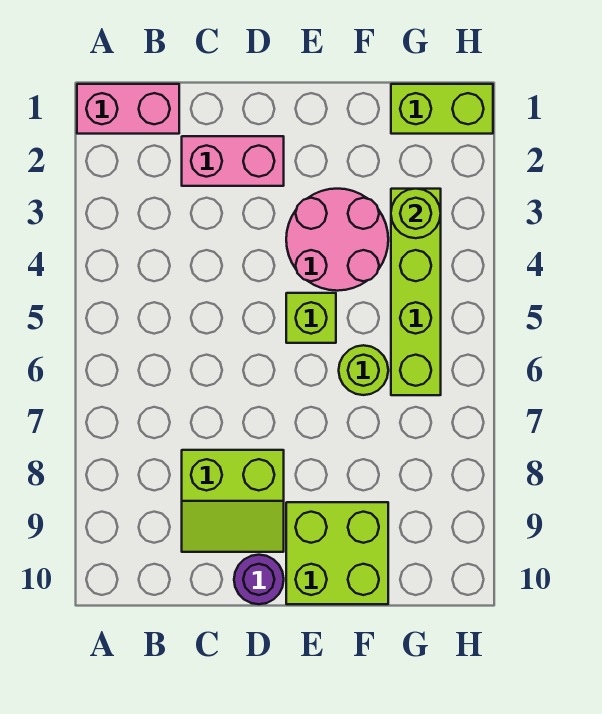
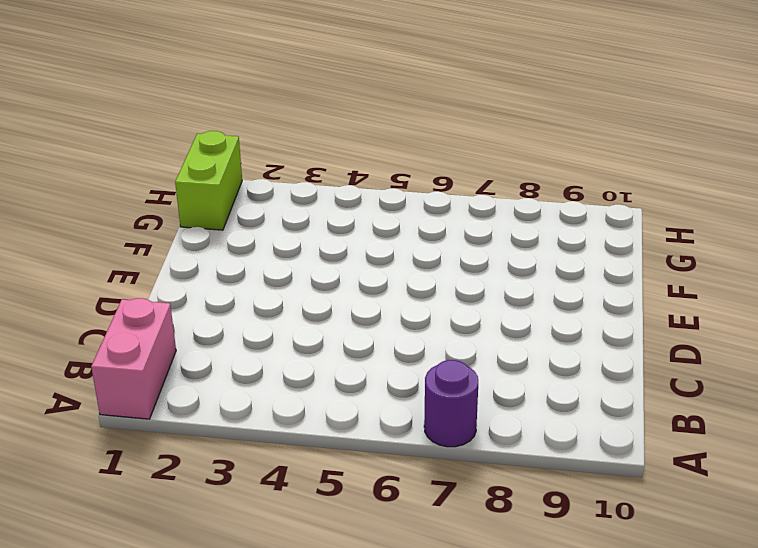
purple 1x1 round brick [424,360,478,447] -> purple 1x1 round brick moved to [234,555,284,604]
none -> pink 1x2 brick [182,136,284,186]
none -> lime 2x2 slope [182,450,284,552]

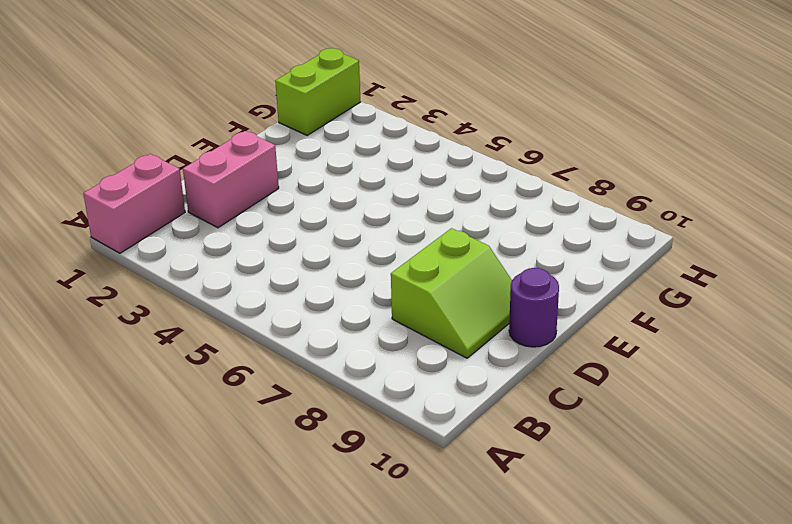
none -> pink 2x2 round brick [286,189,388,291]
none -> lime 1x1 brick [286,293,336,343]

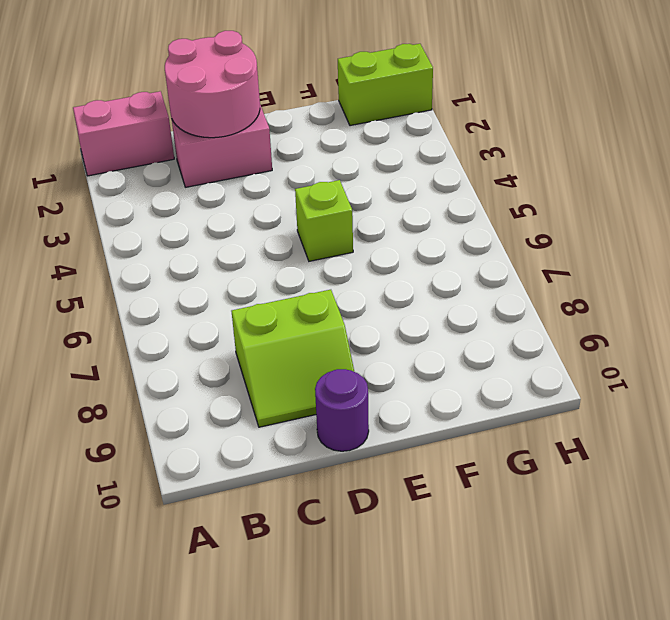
pink 2x2 round brick [165,31,260,138] -> pink 2x2 round brick moved to [286,189,388,291]
none -> lime 2x2 brick [286,502,388,604]
none -> lime 1x1 round brick [339,345,388,395]

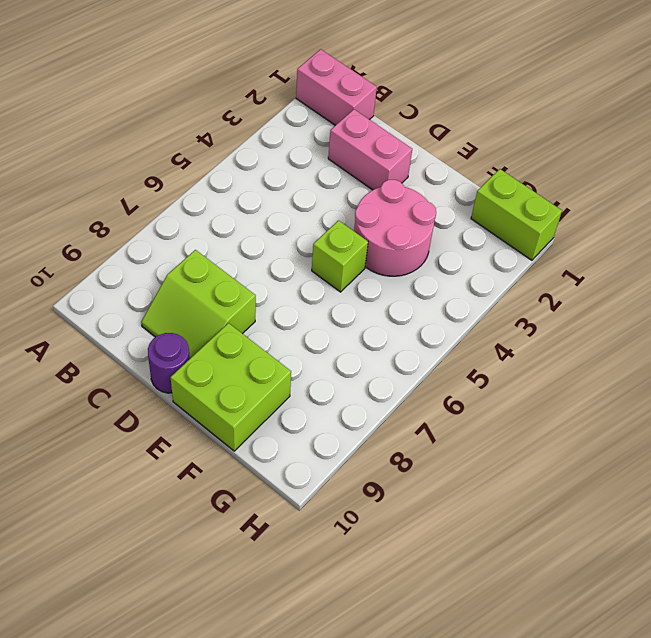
none -> lime 1x1 round brick [339,345,388,395]
none -> lime 1x4 brick [391,189,441,395]

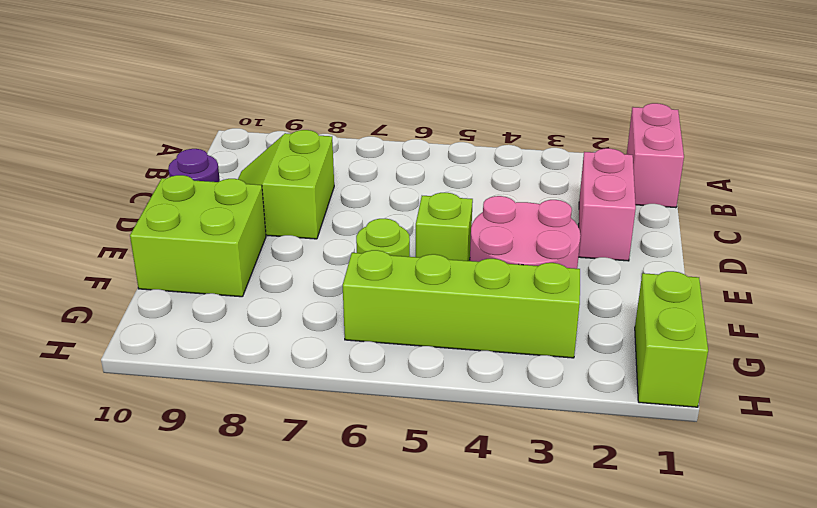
none -> lime 1x1 round brick [391,189,441,238]

